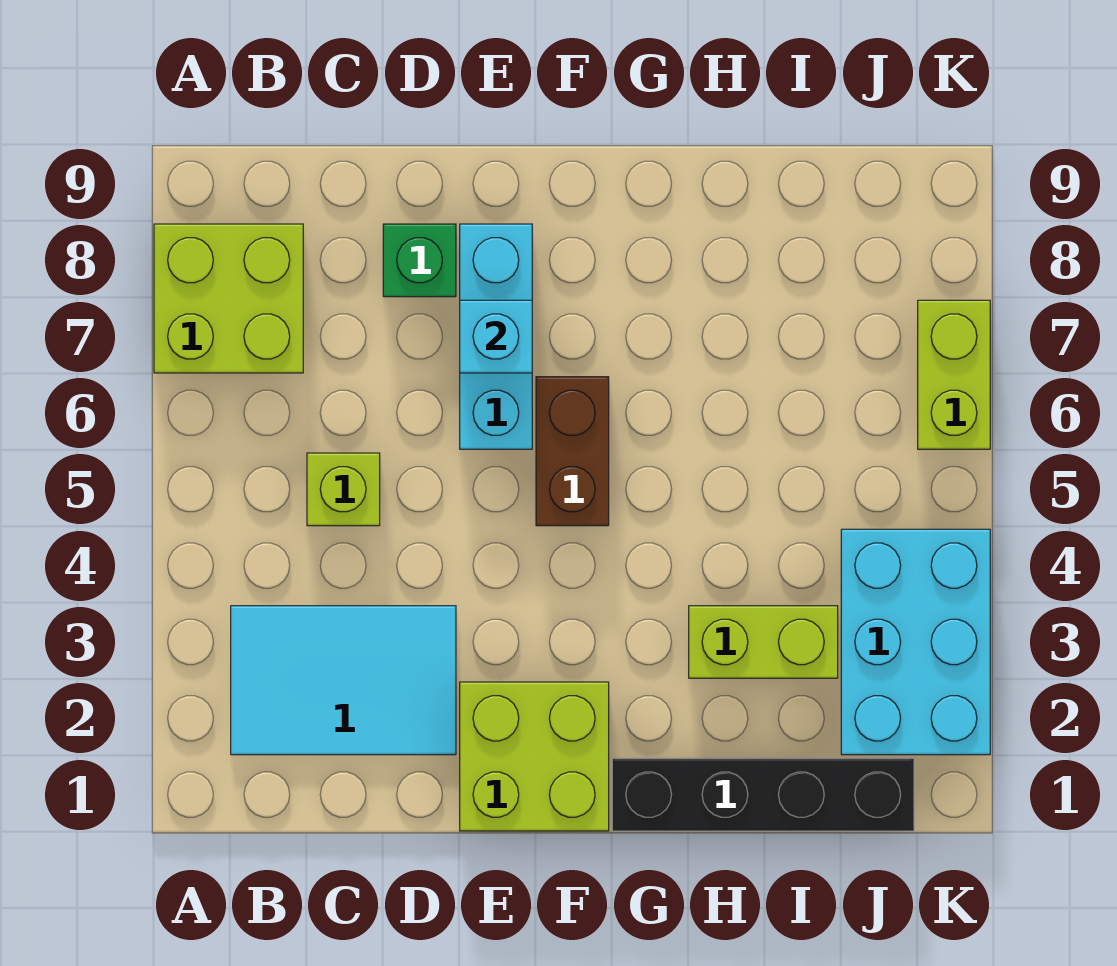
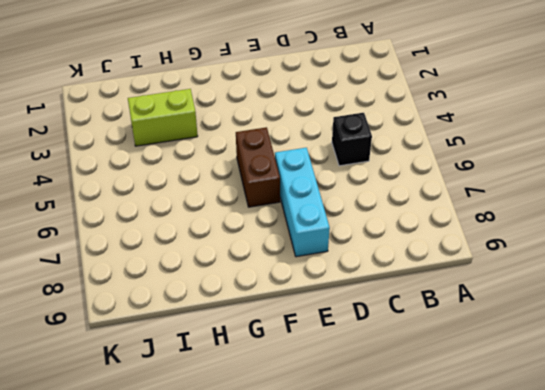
black 1x1 brick [332,113,372,166] -> lime 1x1 brick [307,453,380,526]
none -> lime 2x2 brick [154,224,303,373]
none -> cyan 2x3 tile [231,606,456,755]
none -> green 1x1 brick [383,224,456,297]

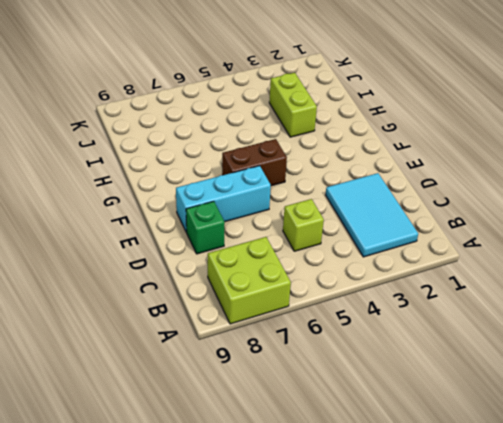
none -> lime 2x2 brick [460,682,609,831]
none -> black 1x4 brick [612,758,914,831]
none -> cyan 2x3 brick [841,529,990,755]

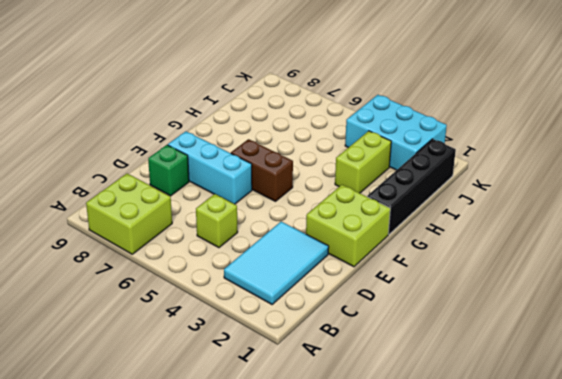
none -> lime 1x2 brick [918,300,990,449]
none -> cyan 1x1 brick [460,300,532,373]

